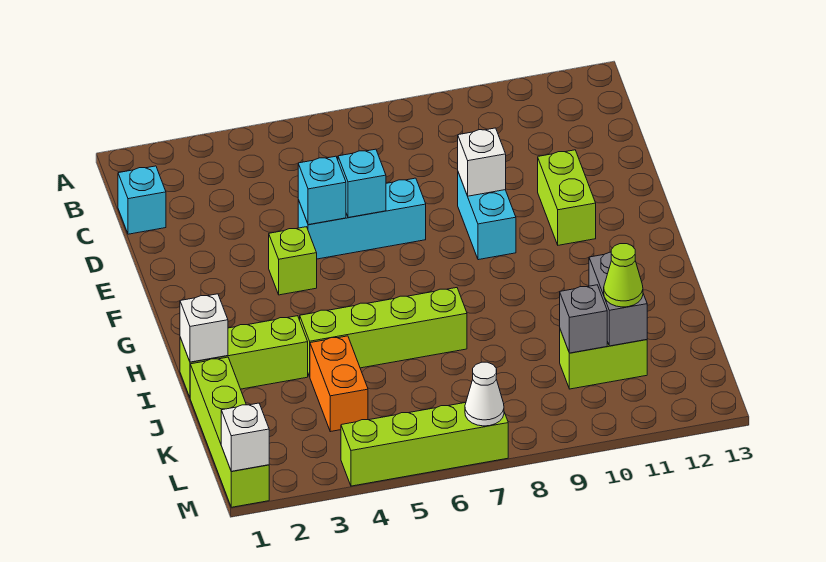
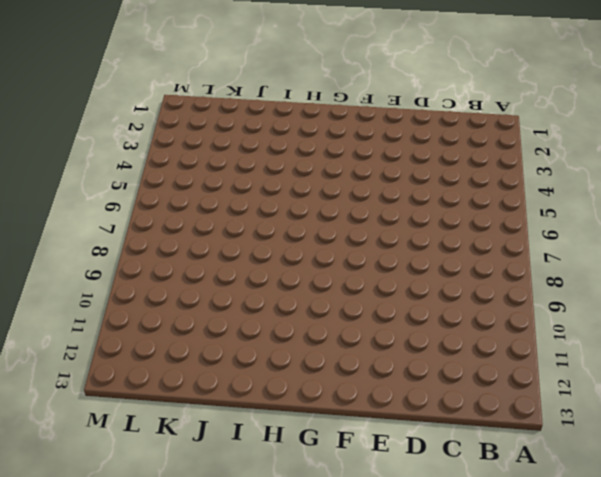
none -> cyan 1x1 brick [118,166,166,234]
none -> cyan 1x3 brick [298,178,426,259]
none -> cyan 1x2 brick [458,173,516,260]

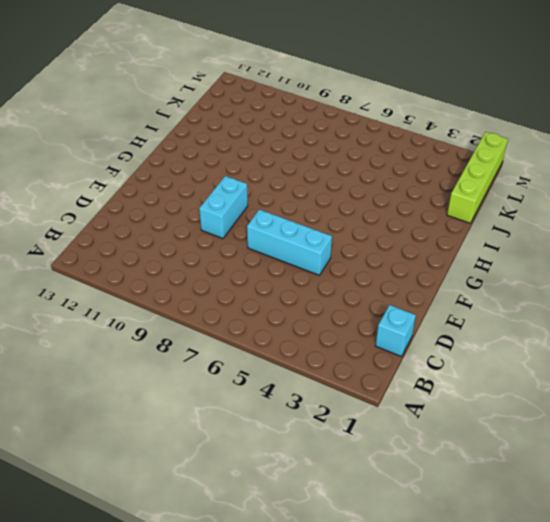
none -> lime 1x2 brick [538,150,596,245]
none -> lime 1x1 brick [269,227,317,295]
none -> lime 1x3 brick [180,316,308,397]

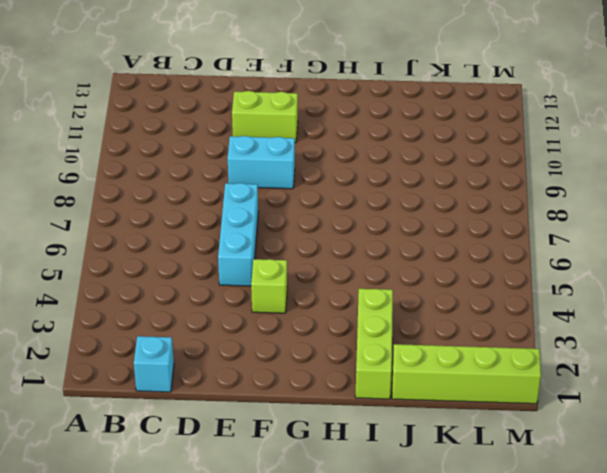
none -> lime 1x4 brick [300,288,467,377]
none -> orange 1x2 brick [310,336,368,432]
none -> lime 1x2 brick [560,330,647,389]

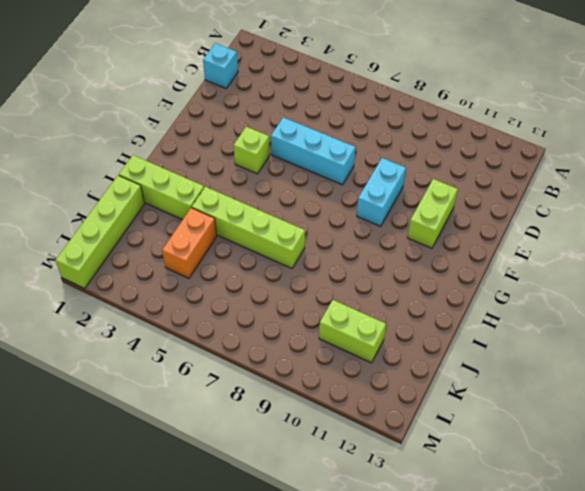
none -> lime 1x4 brick [341,402,508,486]
none -> cyan 1x1 brick [298,156,346,225]
none -> cyan 1x1 brick [338,149,386,218]

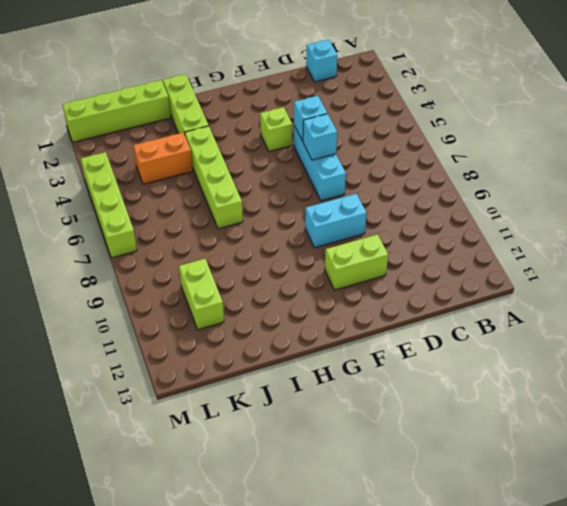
none -> white 1x1 brick [458,128,506,196]
none -> white 1x1 brick [180,294,228,362]
none -> grey 1x2 brick [589,252,647,346]

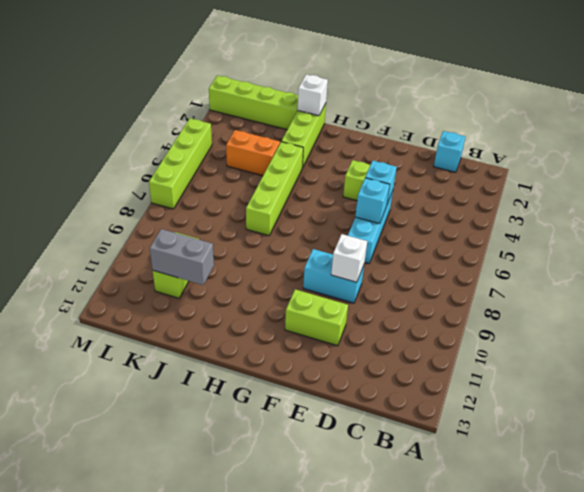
none -> grey 1x1 brick [560,285,607,353]
none -> white 1x1 brick [221,403,269,471]
none -> white 1x1 cone [465,362,504,426]

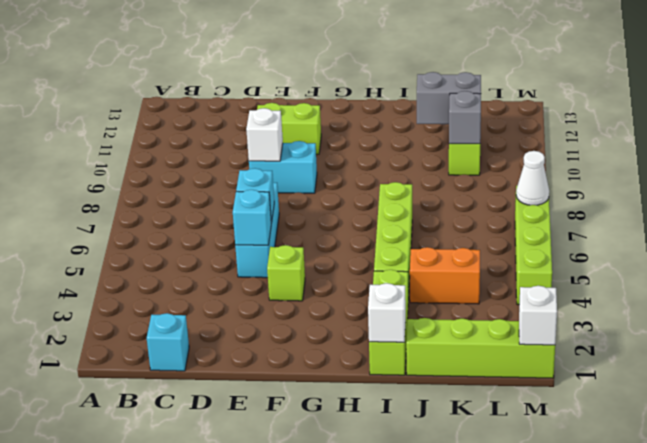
none -> lime 1x1 cone [604,244,643,307]

